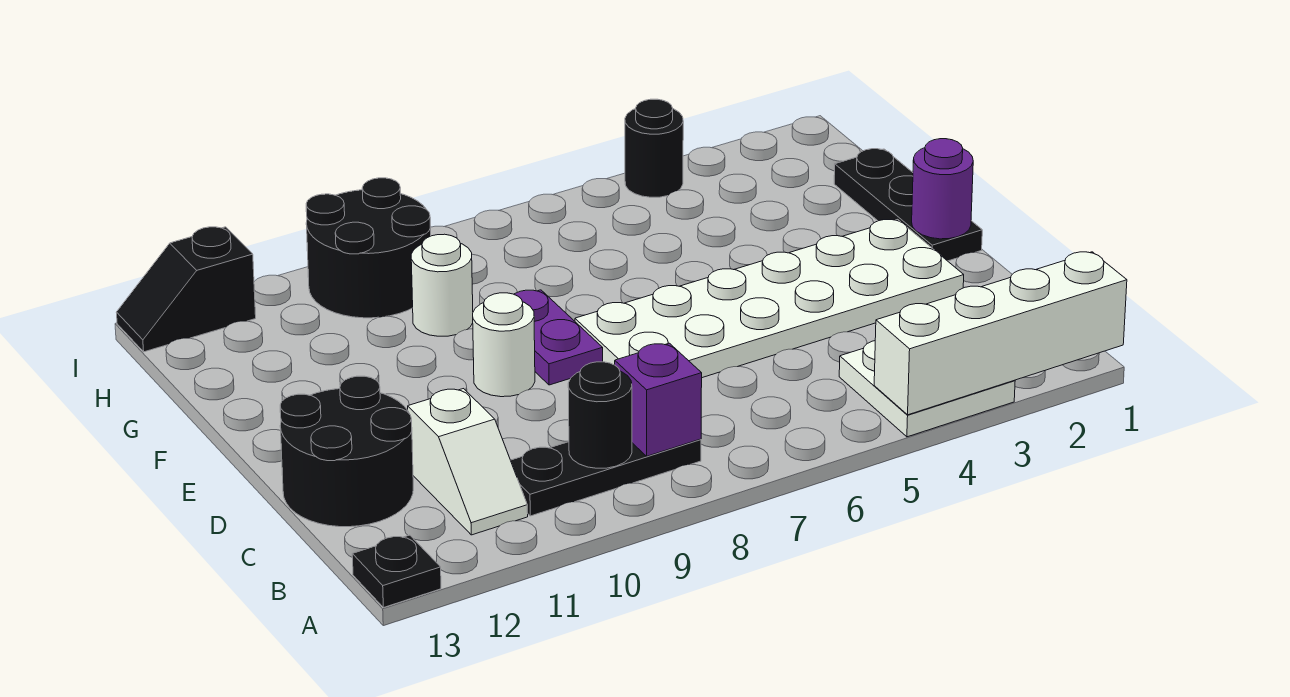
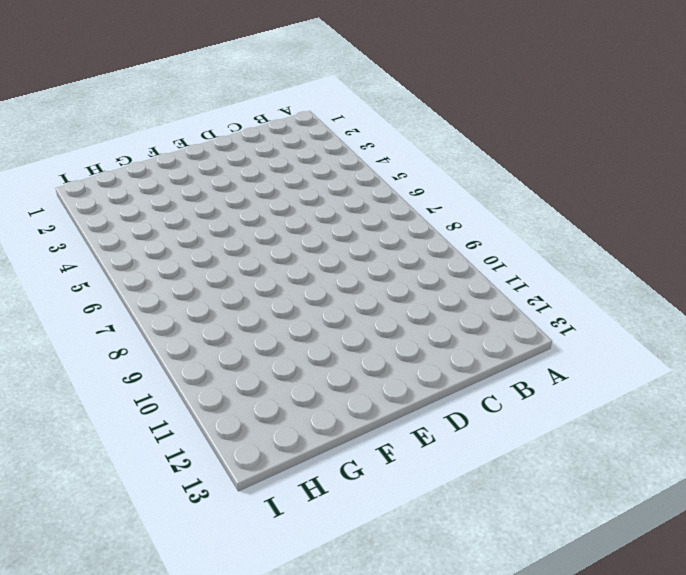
none -> white 2x2 plate [839,341,1015,437]
none -> black 1x1 plate [352,535,441,608]
none -> black 1x3 plate [511,439,701,516]

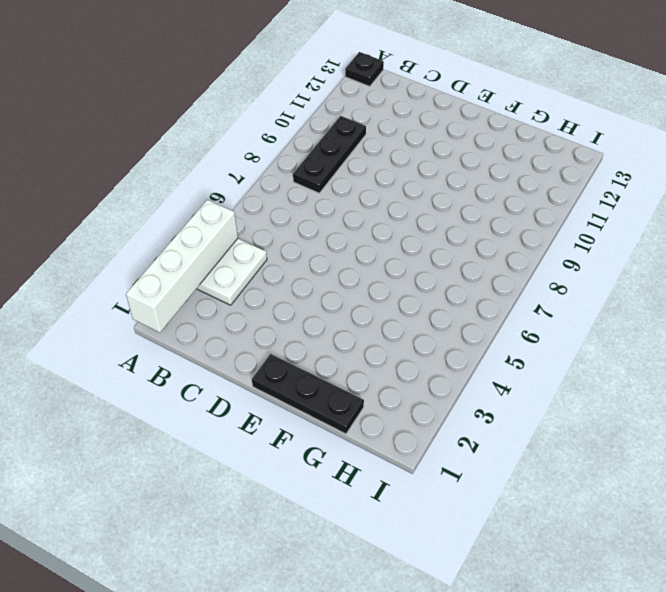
none -> white 1x2 slope [408,389,528,535]
none -> black 2x2 round brick [280,376,413,527]
none -> white 2x6 plate [575,219,964,378]

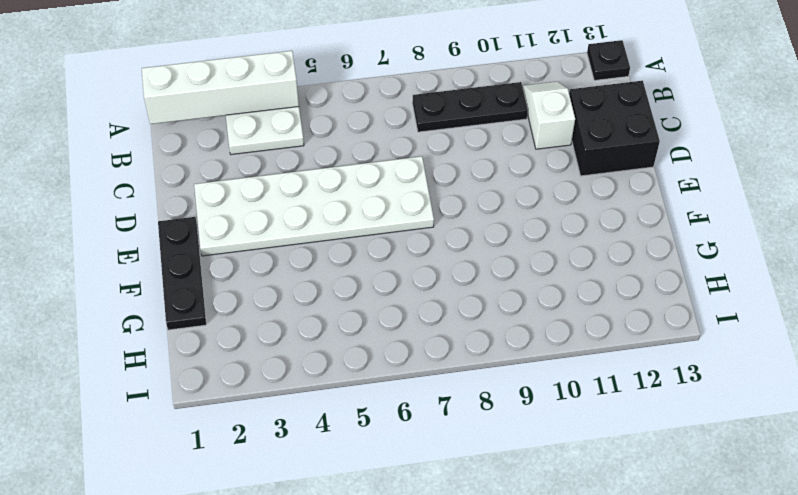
black 2x2 brick [569,81,660,176] -> black 2x2 round brick [280,376,413,527]
none -> purple 1x2 plate [514,290,603,385]
none -> white 1x1 round brick [473,293,535,397]
none -> white 1x1 round brick [411,234,473,336]

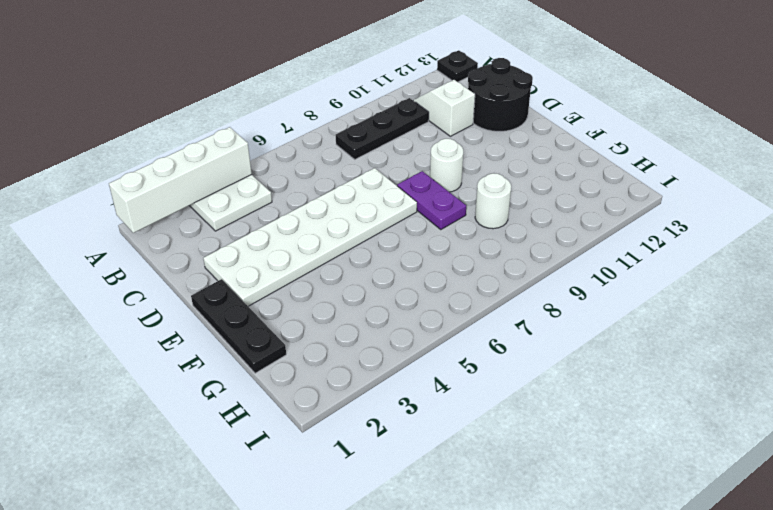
none -> black 2x2 round brick [306,178,431,318]
none -> black 1x1 round brick [625,99,683,197]
none -> black 1x2 slope [116,227,256,352]

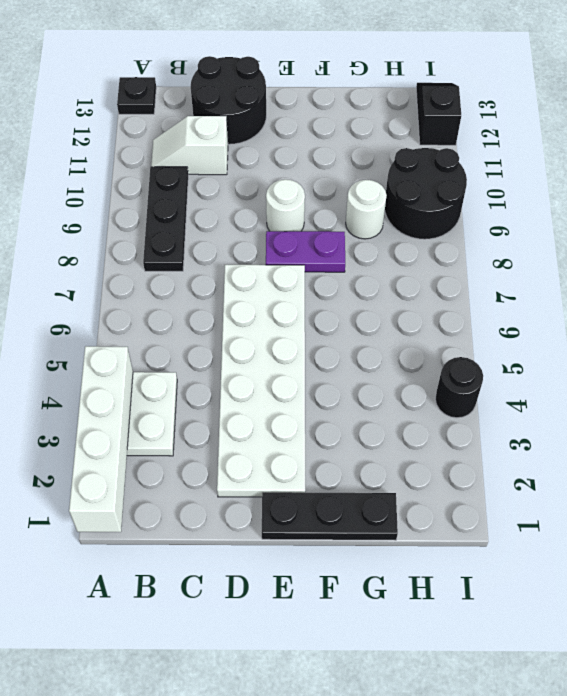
none -> purple 1x1 brick [615,343,702,456]
none -> black 1x1 round brick [568,362,632,468]
none -> purple 1x1 round brick [912,139,973,239]

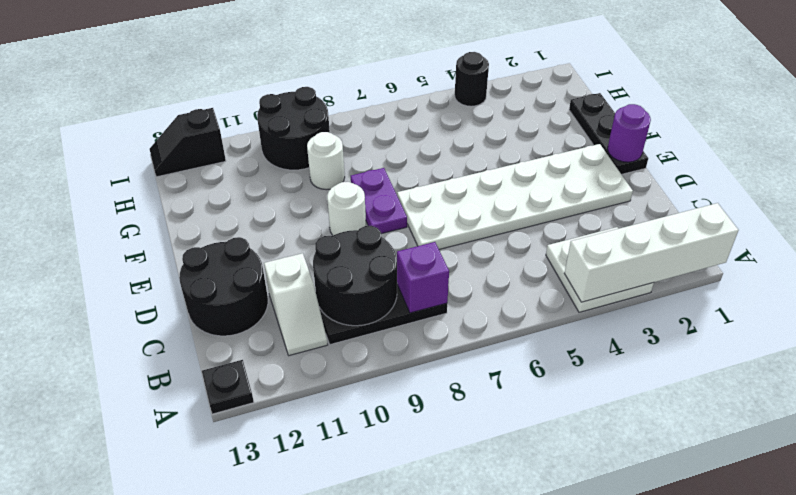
black 2x2 round brick [313,226,397,326] -> black 1x1 round brick [568,362,632,468]

